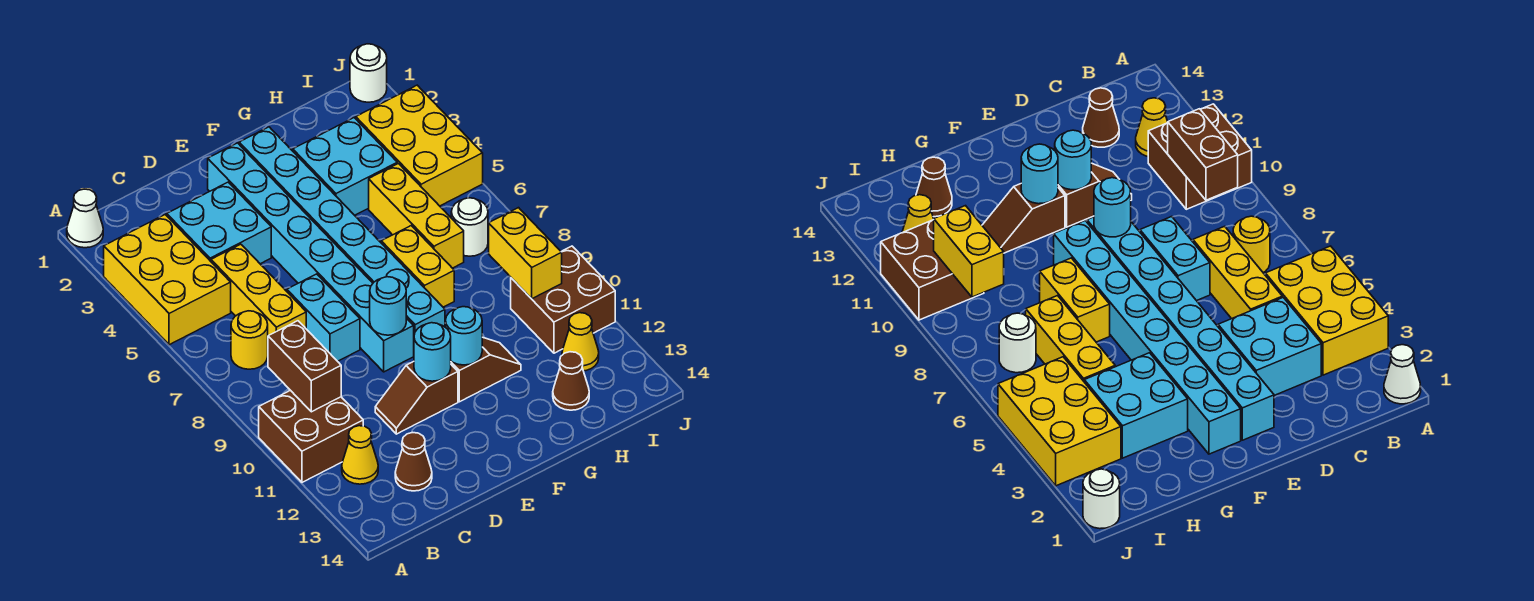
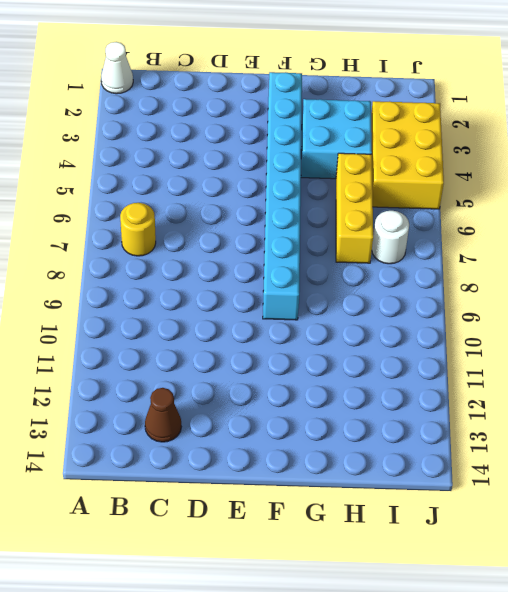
none -> yellow 2x3 brick [104,215,231,345]
none -> brown 2x2 brick [259,390,363,482]
none -> yellow 1x1 cone [342,426,378,484]

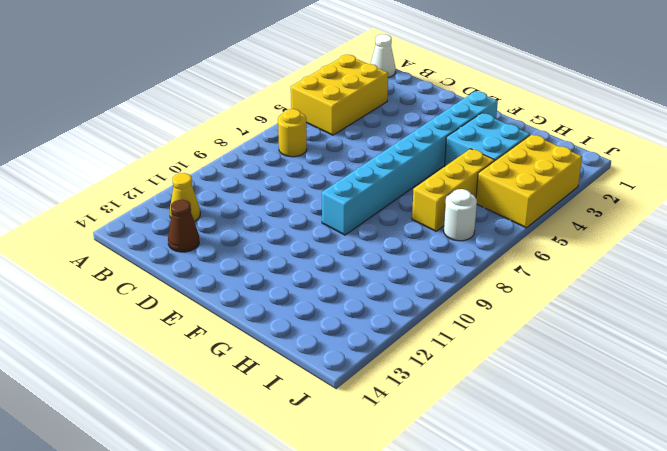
none -> brown 2x2 brick [259,390,363,482]
none -> cyan 2x2 brick [167,182,271,264]
none -> yellow 1x3 brick [211,244,306,336]

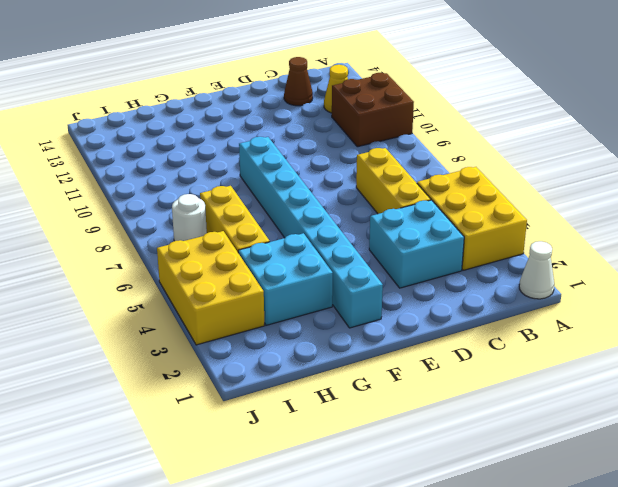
none -> yellow 1x1 round brick [231,311,268,369]
none -> cyan 1x2 brick [287,274,360,361]
none -> brown 1x2 slope [375,362,458,434]

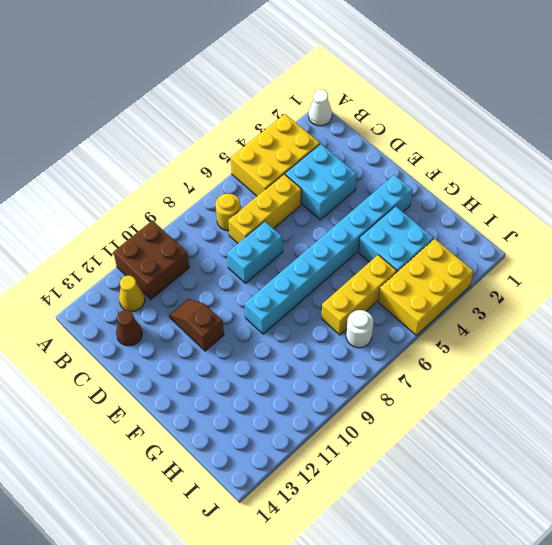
none -> cyan 1x8 brick [208,143,414,372]
none -> brown 1x2 slope [451,337,521,402]
none -> yellow 1x2 brick [381,226,454,307]

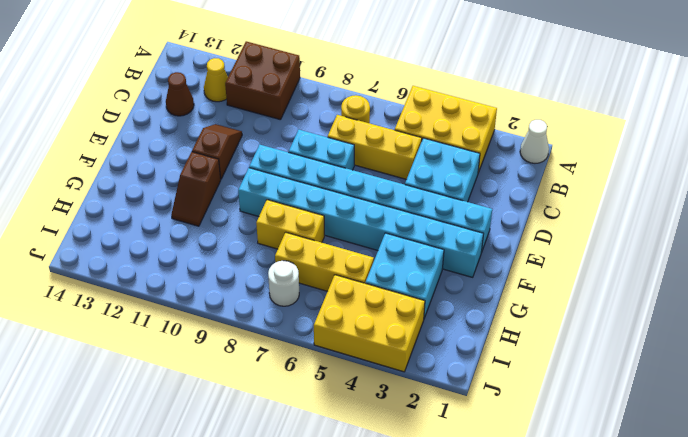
none -> brown 1x1 cone [553,352,589,410]
none -> brown 2x2 brick [511,246,615,353]
none -> yellow 1x1 cone [562,313,599,371]

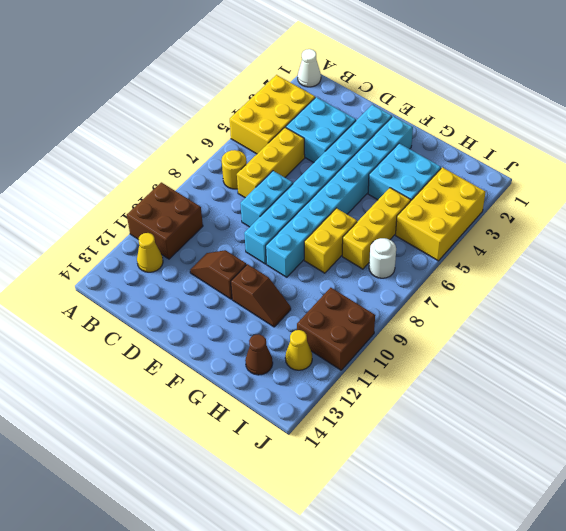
none -> brown 1x1 cone [395,433,432,491]
none -> white 1x1 round brick [350,44,387,102]
none -> brown 1x2 brick [268,321,341,412]

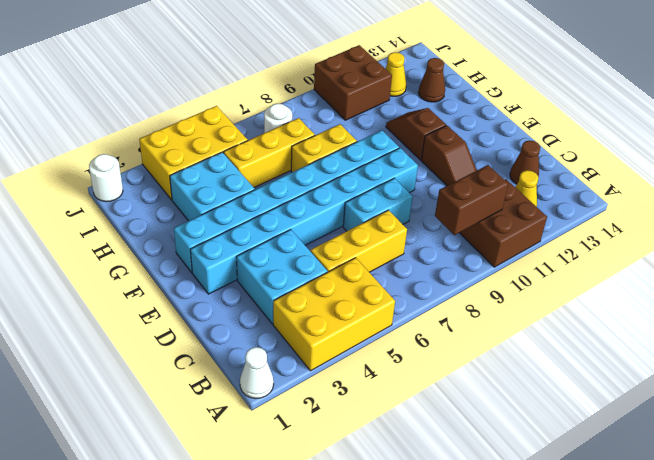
none -> yellow 1x1 round brick [231,311,268,369]
none -> cyan 1x1 round brick [370,277,406,335]
none -> cyan 1x1 round brick [414,323,451,381]

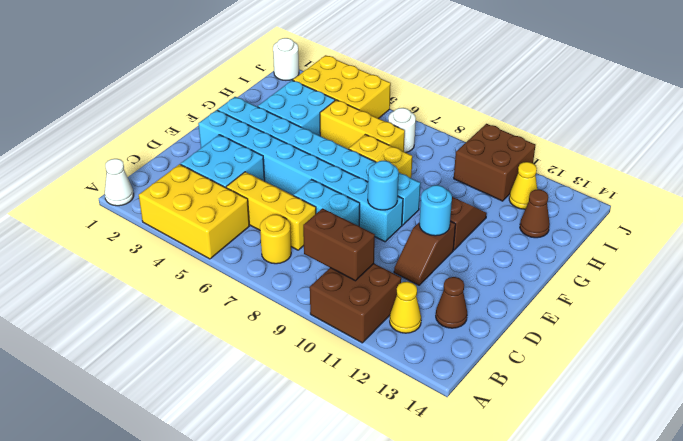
none -> cyan 1x1 round brick [446,307,482,365]
none -> yellow 1x2 brick [489,208,562,299]

